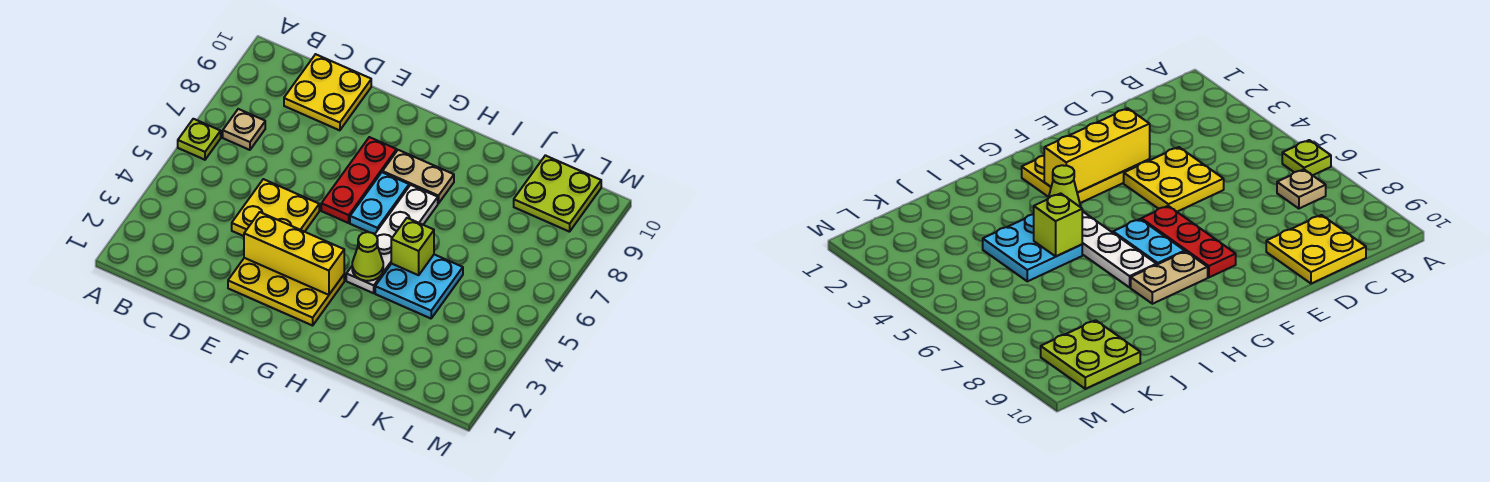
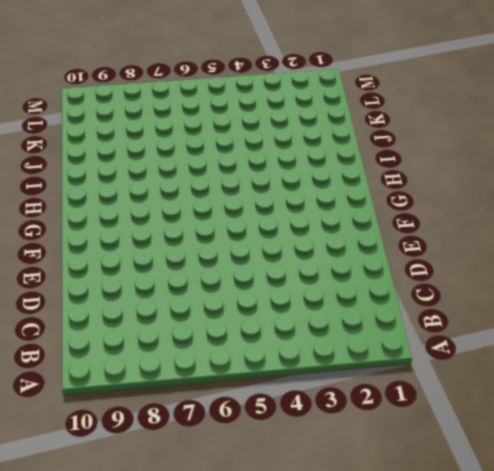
none -> lime 1x1 plate [178,119,221,160]
none -> tan 1x1 plate [223,109,265,150]
none -> yellow 2x2 plate [284,54,371,130]

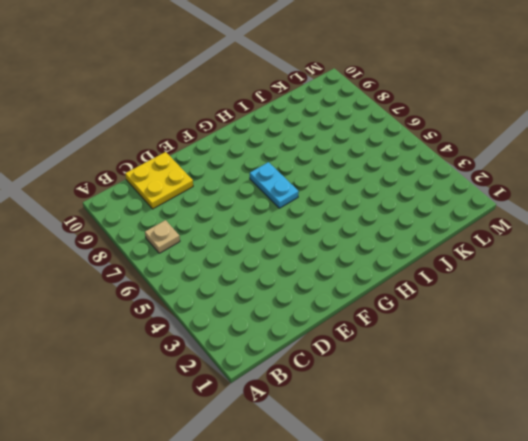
none -> lime 1x1 plate [178,119,221,160]
none -> yellow 2x2 plate [232,179,319,236]
none -> yellow 2x3 plate [228,258,344,326]

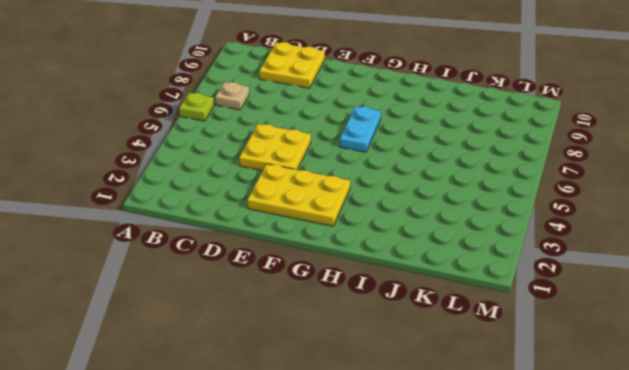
none -> red 1x3 plate [321,137,397,223]
none -> tan 1x2 plate [383,150,454,204]
none -> white 1x4 plate [346,185,438,293]

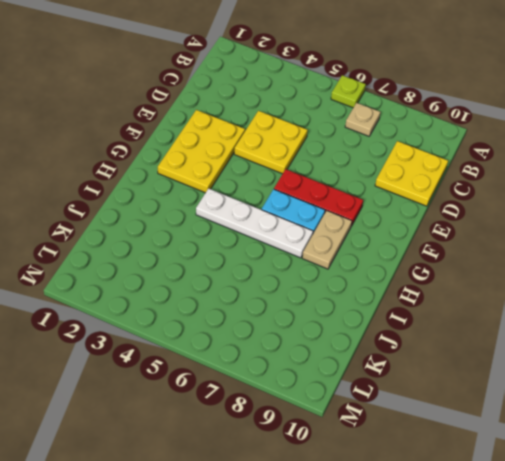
none -> cyan 2x2 plate [375,255,463,318]
none -> lime 2x2 plate [514,155,601,232]
none -> yellow 1x3 brick [244,212,344,295]

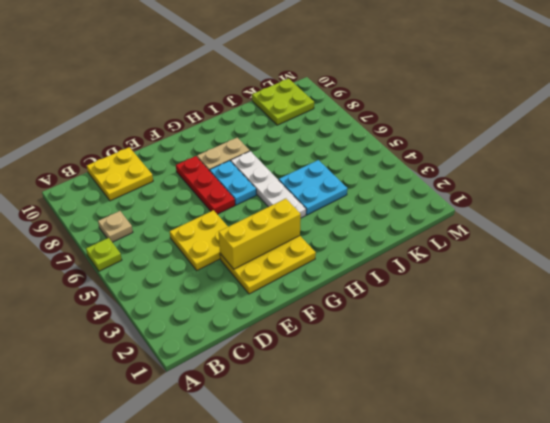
none -> lime 1x1 cone [352,232,383,281]
none -> lime 1x1 brick [391,218,434,275]

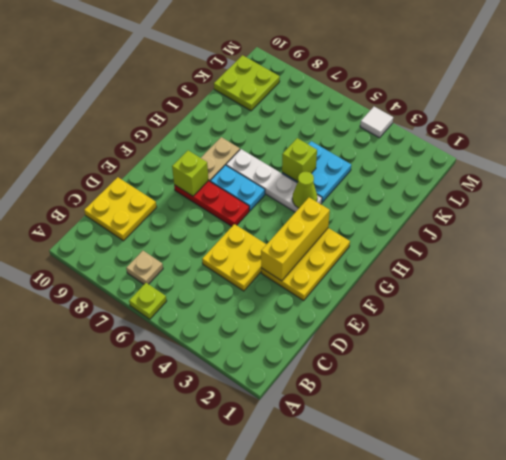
lime 1x1 brick [172,151,209,196] -> none
white 1x1 tile [360,107,393,138] -> none

